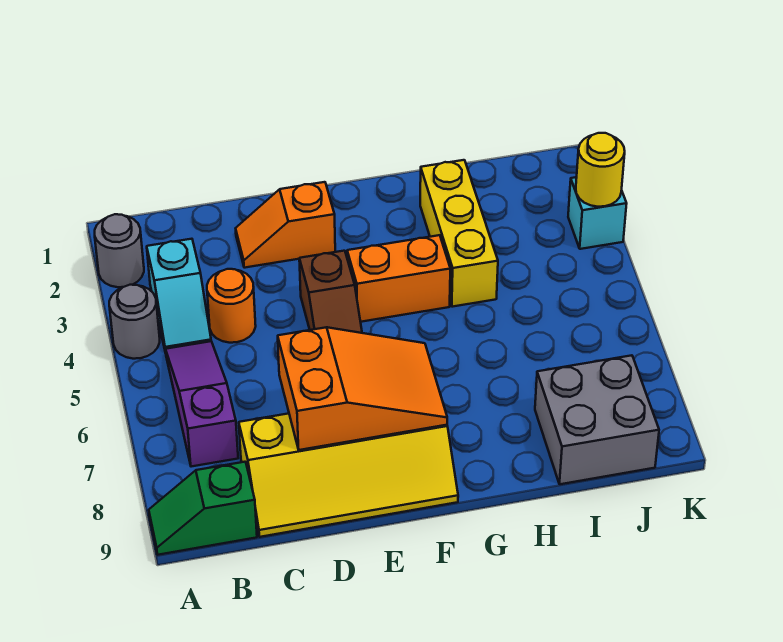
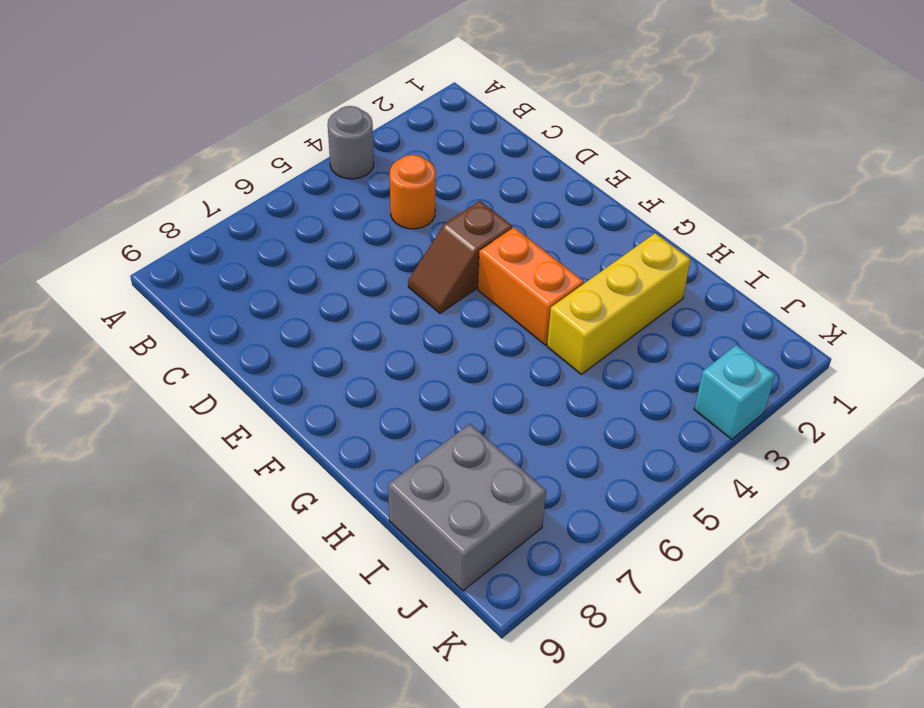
none -> grey 1x1 round brick [95,214,144,287]
none -> green 1x2 slope [149,462,257,555]
none -> cyan 1x2 slope [147,239,211,353]

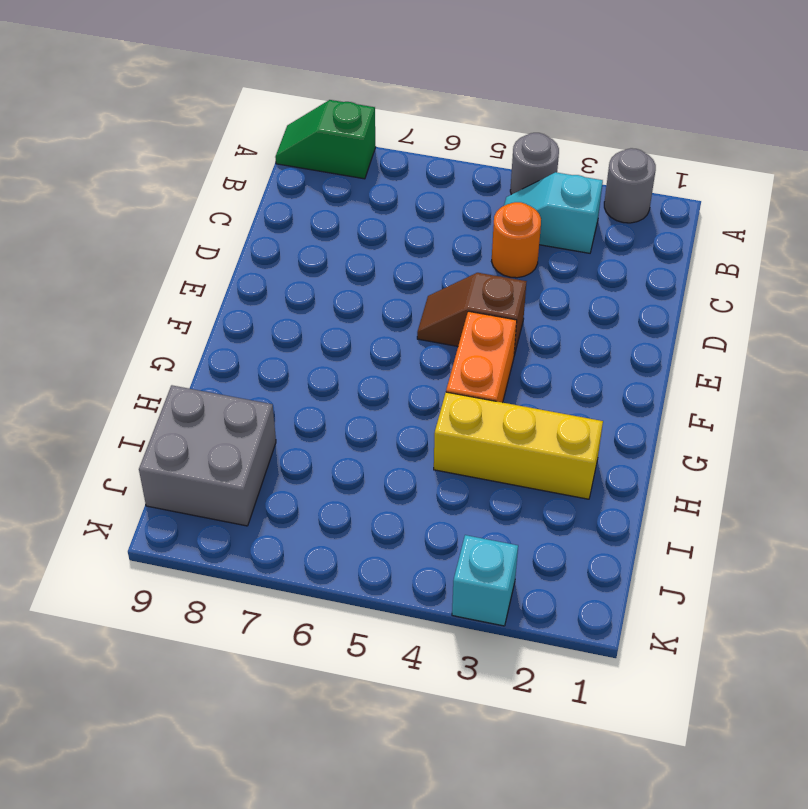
green 1x2 slope [275,100,376,179] -> green 1x2 slope turned to [149,462,257,555]
none -> purple 1x3 slope [165,341,238,467]
none -> yellow 2x4 slope [239,414,458,537]
none -> orange 1x2 slope [236,182,335,268]

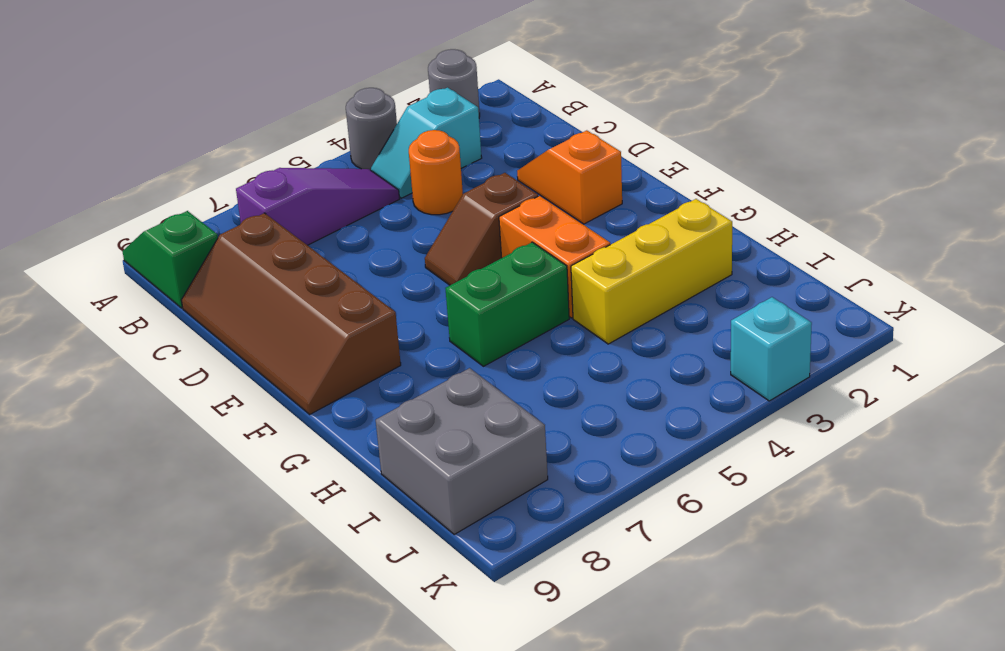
brown 2x4 slope [181,213,401,414] -> yellow 2x4 slope [239,414,458,537]
green 1x2 brick [445,242,569,366] -> none
none -> orange 2x3 slope [278,327,447,450]
none -> yellow 1x1 round brick [576,133,625,207]

